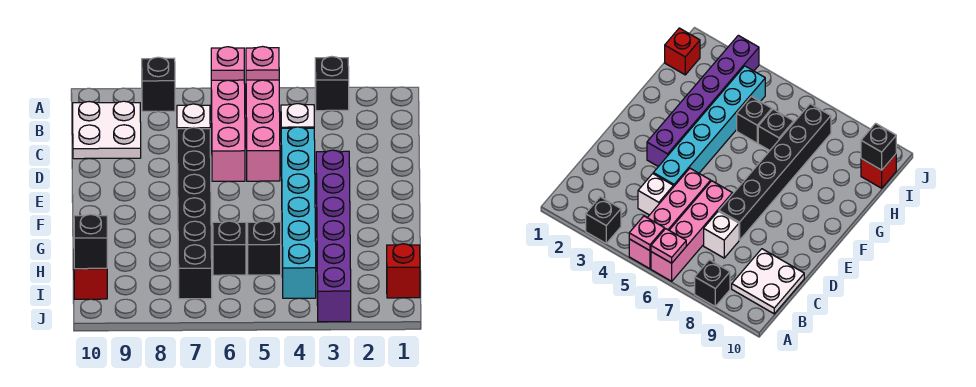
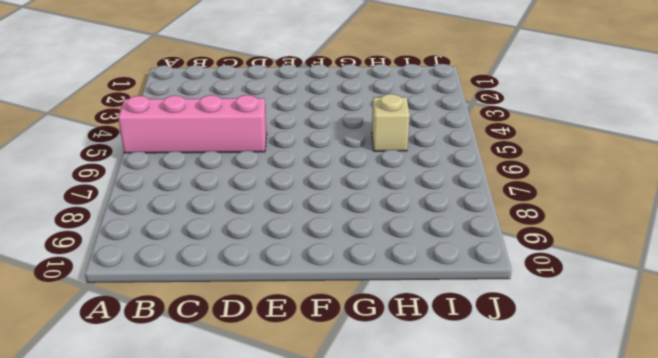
tan 1x1 brick [372,94,410,151] -> black 1x1 brick [248,221,281,275]
none -> black 1x1 brick [315,57,349,111]
none -> pink 1x4 brick [211,80,245,181]
none -> black 1x1 brick [142,57,175,111]

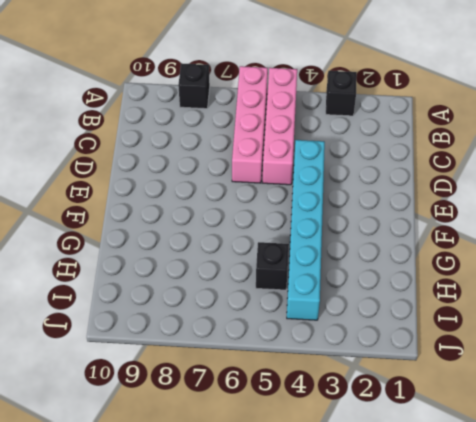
none -> white 2x2 plate [73,101,141,159]
none -> white 1x1 brick [281,104,314,128]
none -> white 1x1 brick [177,104,210,129]

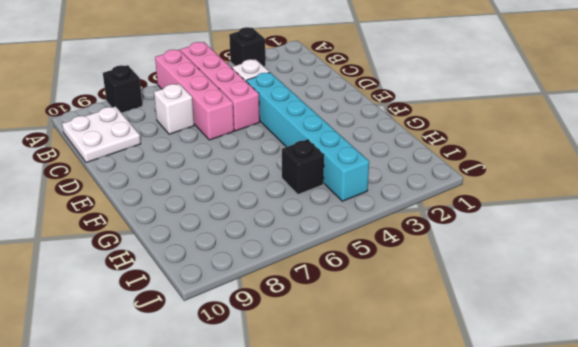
none -> black 1x6 brick [177,127,212,299]
none -> purple 1x6 brick [316,150,351,322]
none -> black 1x1 brick [213,221,246,275]

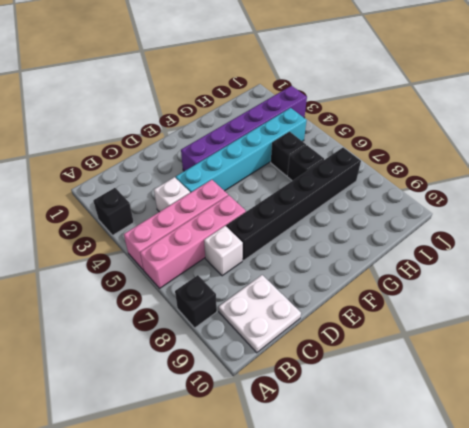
none -> red 1x1 brick [387,244,420,298]
none -> red 1x1 brick [74,268,107,299]
none -> pink 1x1 plate [246,47,279,80]

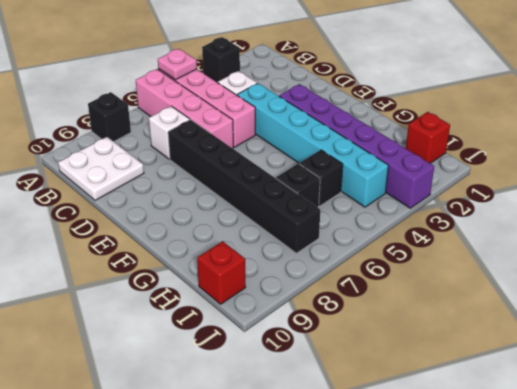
none -> pink 1x1 plate [211,47,244,80]
none -> black 1x1 brick [74,214,107,269]

